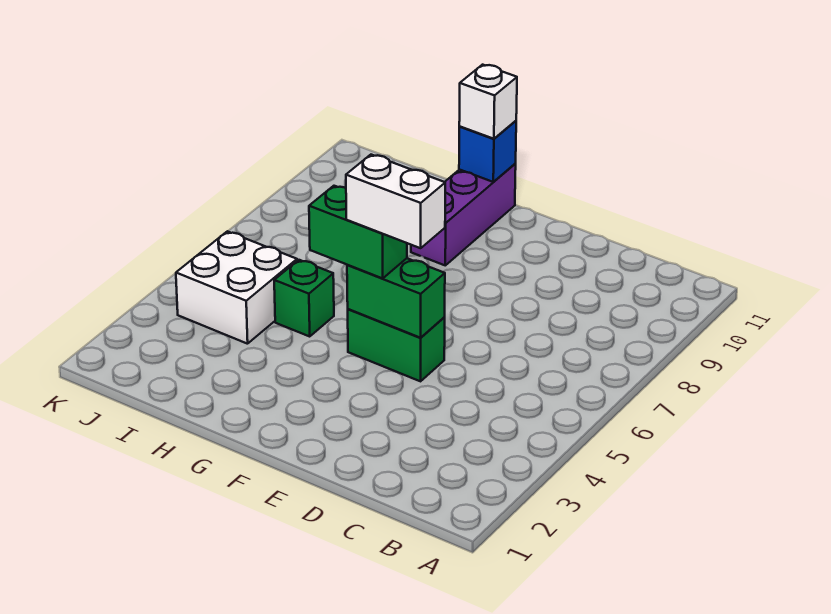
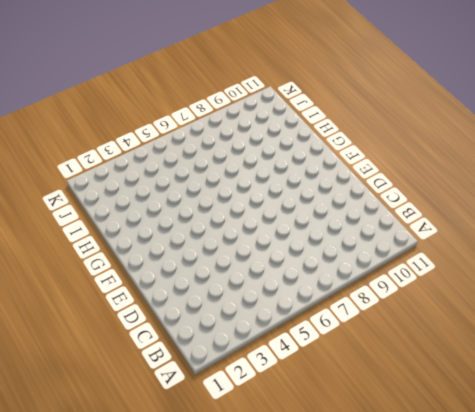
none -> green 1x2 brick [348,309,445,381]
none -> purple 1x3 brick [411,164,516,265]

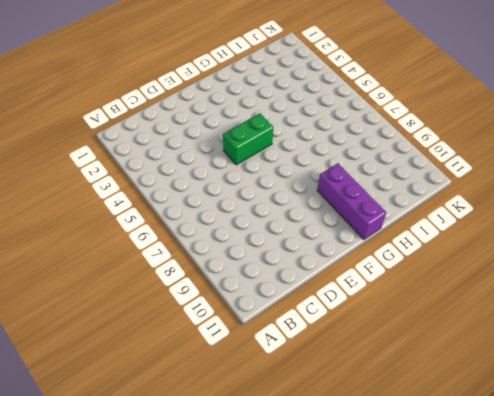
none -> green 1x1 brick [274,260,334,336]
none -> white 2x2 brick [176,231,297,344]

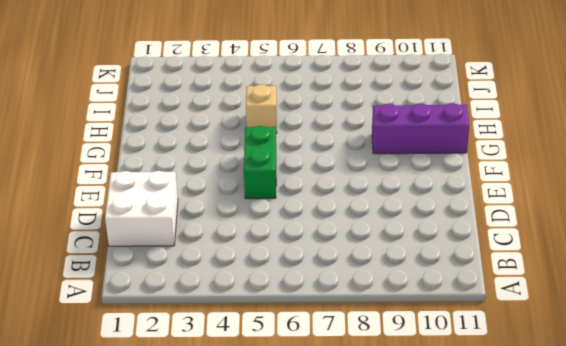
white 2x2 brick [105,171,178,246] -> white 2x2 brick moved to [176,231,297,344]
tan 1x1 brick [246,85,277,133] -> green 1x1 brick [274,260,334,336]
none -> green 1x2 brick [347,258,445,338]
none -> blue 1x1 brick [459,121,516,182]

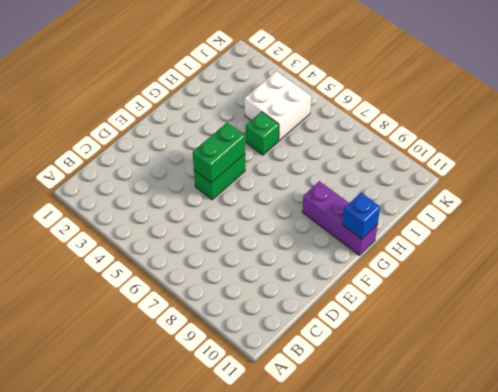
none -> green 1x2 brick [309,186,407,278]
none -> white 1x1 brick [459,65,517,139]

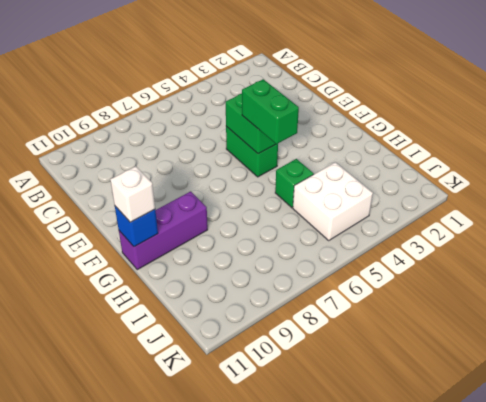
none -> white 1x2 brick [346,155,445,248]

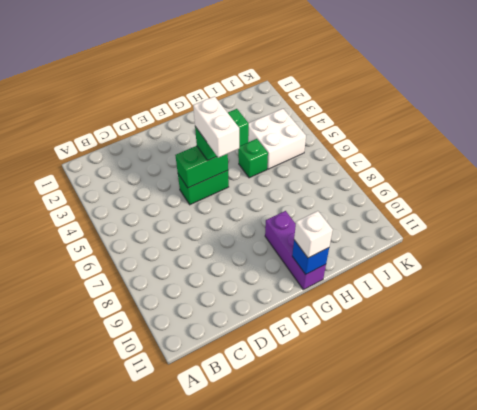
white 1x2 brick [193,96,239,158] -> white 1x2 brick turned to [346,155,445,248]

